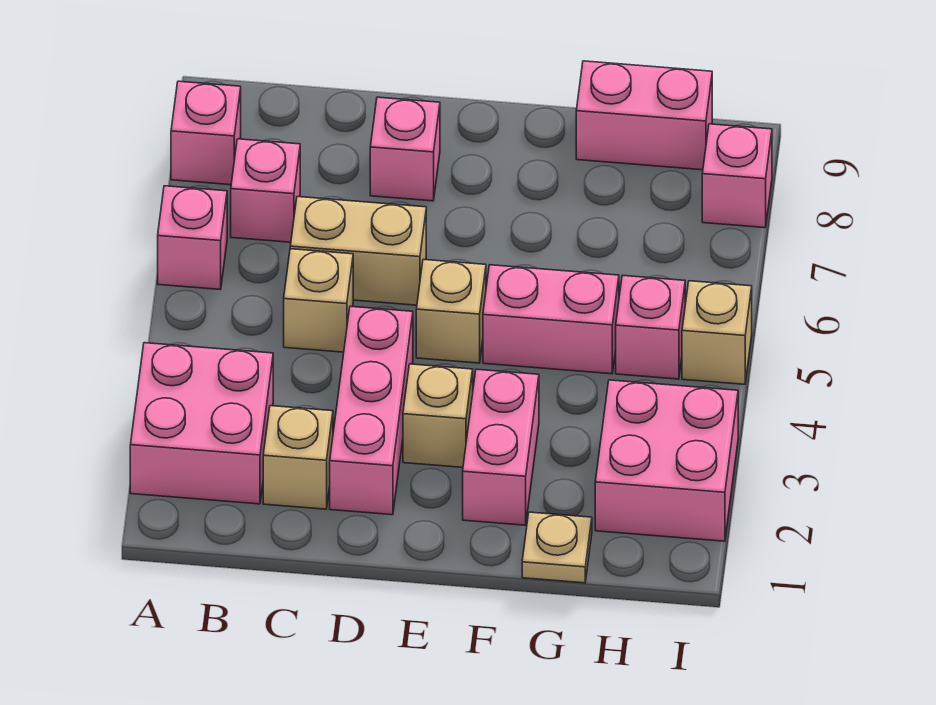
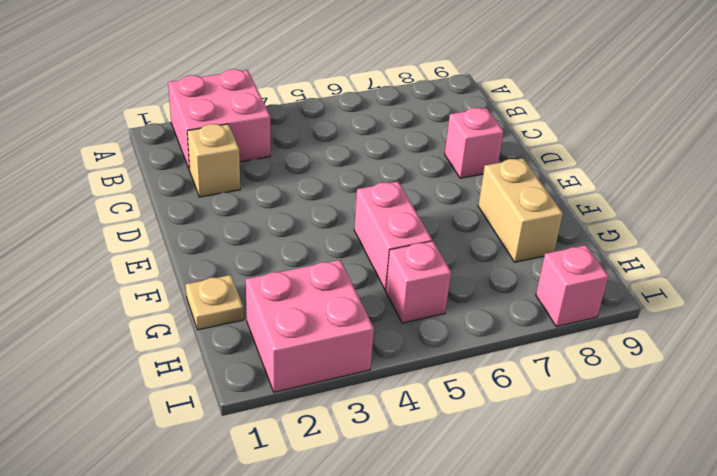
tan 1x2 brick [478,158,563,262] -> tan 1x2 brick moved to [290,197,426,305]
none -> pink 1x1 brick [158,186,227,290]
none -> pink 1x1 brick [171,81,241,185]
none -> pink 1x1 brick [231,139,300,242]

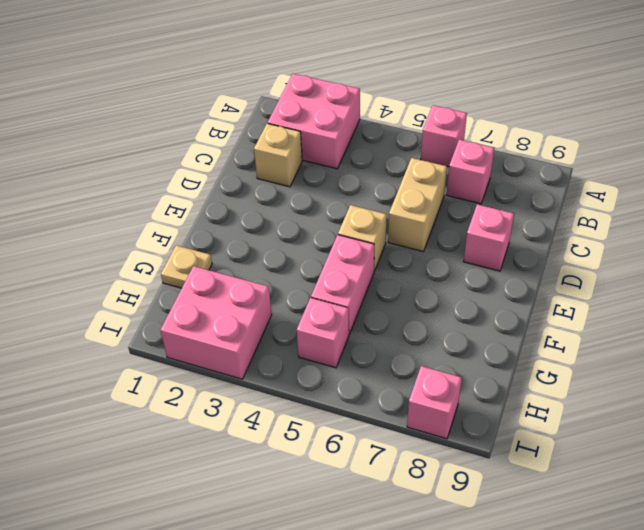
none -> pink 1x1 brick [171,81,241,185]
none -> tan 1x1 brick [284,249,353,352]
none -> pink 1x3 brick [330,306,413,515]

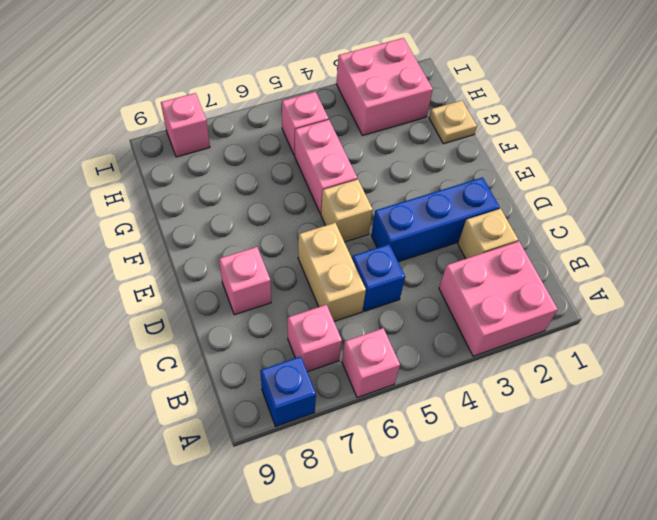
blue 1x1 brick [260,356,316,426] -> pink 1x1 brick [171,81,241,185]
blue 1x1 brick [352,244,405,311] -> tan 1x1 brick [284,249,353,352]
blue 1x3 brick [371,177,500,262] -> pink 1x3 brick [330,306,413,515]
none -> tan 1x1 brick [403,364,473,467]
none -> pink 1x2 brick [463,369,539,525]
none -> pink 1x2 brick [576,61,712,170]

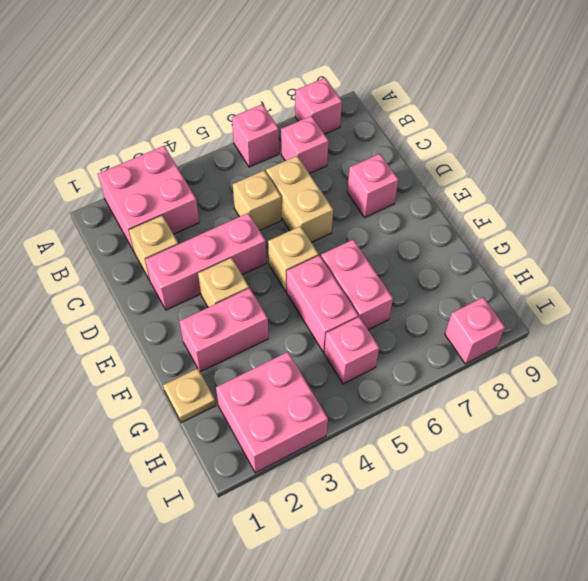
pink 1x2 brick [321,239,393,330] -> pink 1x2 brick moved to [576,61,712,170]
none -> tan 1x1 brick [682,281,752,384]

